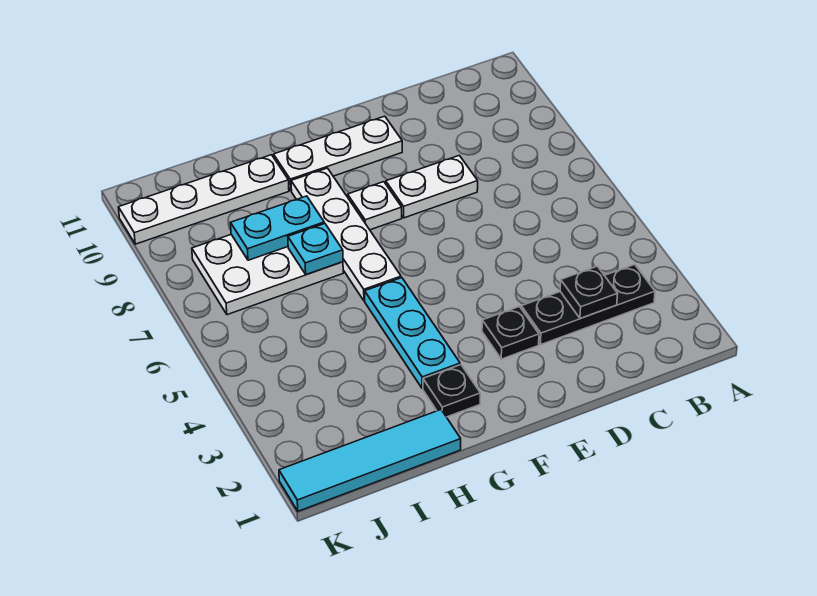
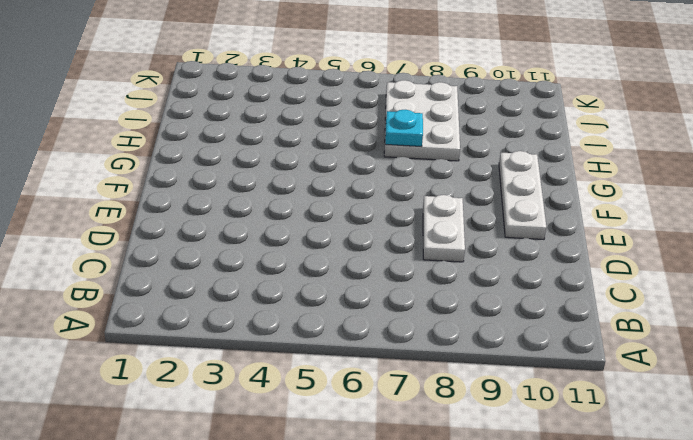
none -> black 1x3 plate [521,264,655,345]
none -> black 1x1 plate [482,307,539,359]
none -> white 1x1 plate [348,182,402,230]

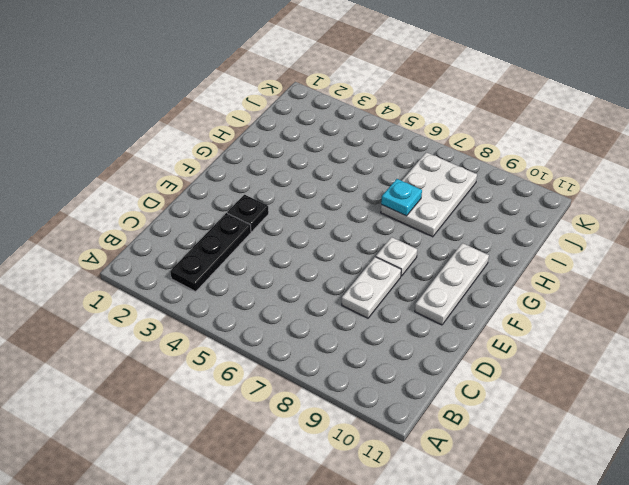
none -> black 1x1 plate [423,365,480,417]
none -> cyan 1x3 plate [365,278,460,388]
none -> white 1x4 plate [291,168,401,301]

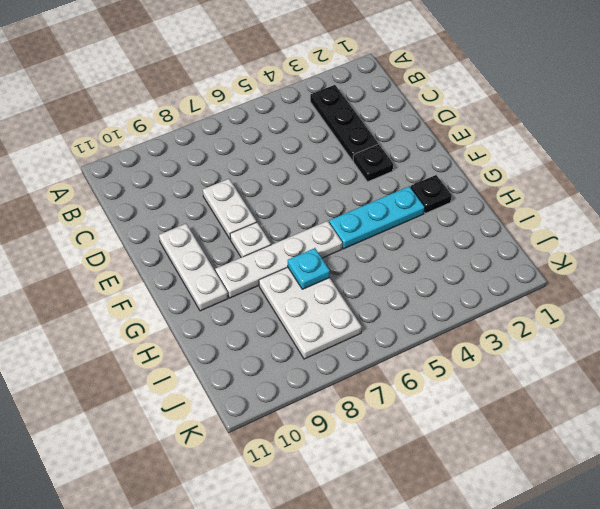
none -> cyan 1x4 tile [279,410,461,511]
none -> white 1x4 plate [118,155,289,244]
none -> black 1x1 plate [560,266,618,318]

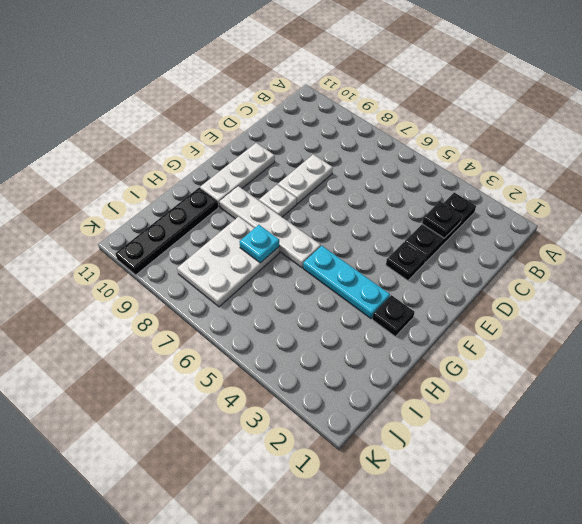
black 1x4 plate [115,188,218,275] -> white 1x4 plate [118,155,289,244]
none -> cyan 1x4 tile [279,410,461,511]
none -> cyan 1x2 plate [231,196,324,260]

